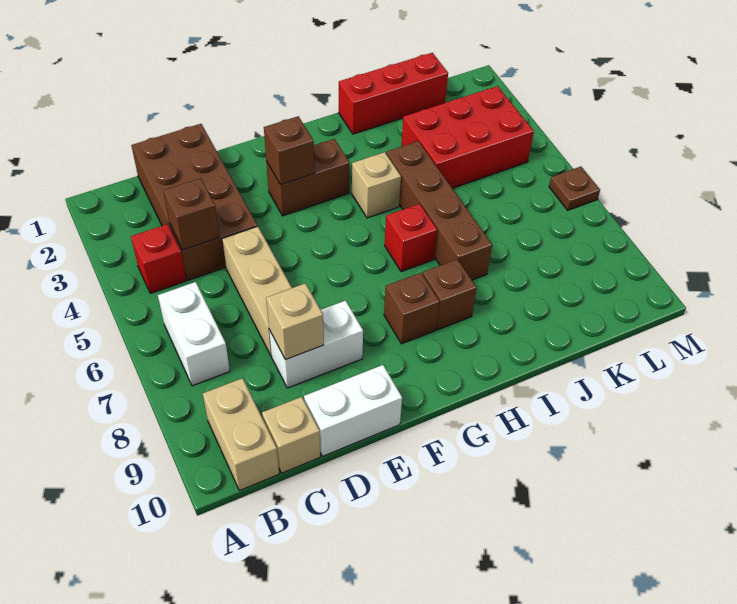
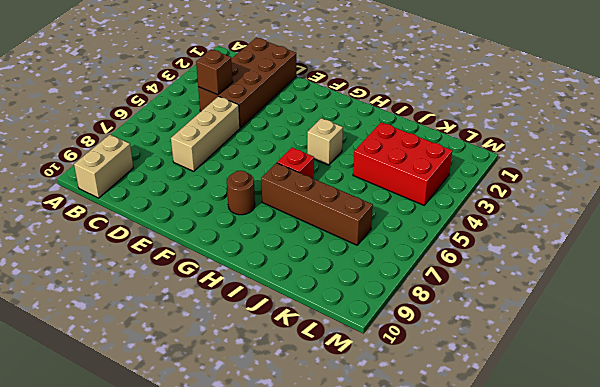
brown 1x1 round brick [227,171,255,215] -> brown 1x1 brick [384,273,440,344]
brown 1x4 brick [261,163,373,245] -> brown 1x4 brick turned to [386,141,492,280]
none -> red 1x1 brick [131,224,186,293]
none -> white 1x2 brick [158,282,230,386]
none -> tan 1x1 brick [262,397,320,473]

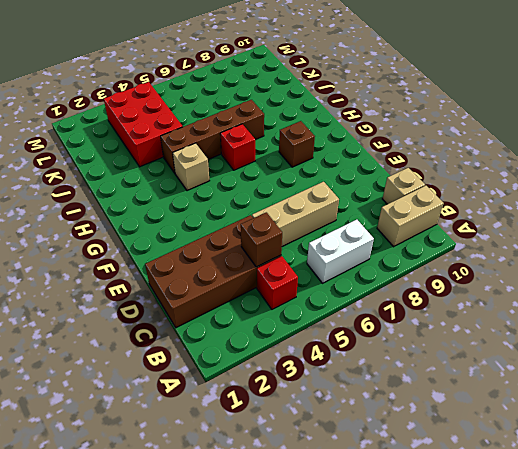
none -> white 1x2 brick [269,301,363,388]
none -> white 1x2 brick [304,365,402,456]
none -> brown 1x2 brick [266,139,350,216]

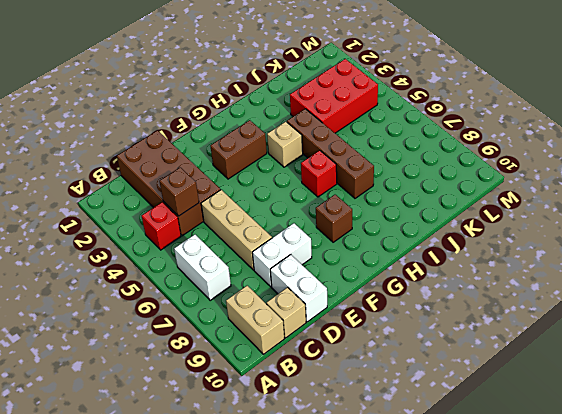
white 1x2 brick [270,255,327,322] -> white 1x2 brick turned to [304,365,402,456]
none -> brown 1x1 brick [423,259,477,330]
none -> red 1x3 brick [339,53,448,134]
none -> brown 1x1 plate [549,167,600,210]

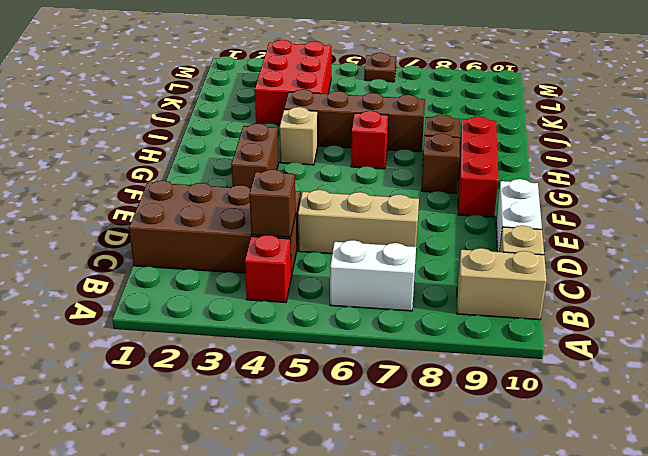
red 1x3 brick [458,116,498,217] -> red 1x3 brick moved to [339,53,448,134]
none -> white 1x2 brick [269,301,363,388]
none -> tan 1x1 brick [266,283,324,360]
none -> brown 1x1 brick [264,116,315,185]

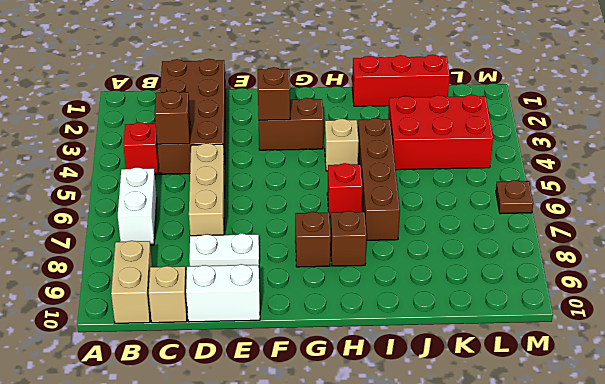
white 1x2 plate [189,234,259,266] -> white 1x2 brick [269,301,363,388]
none -> tan 1x1 brick [266,283,324,360]

